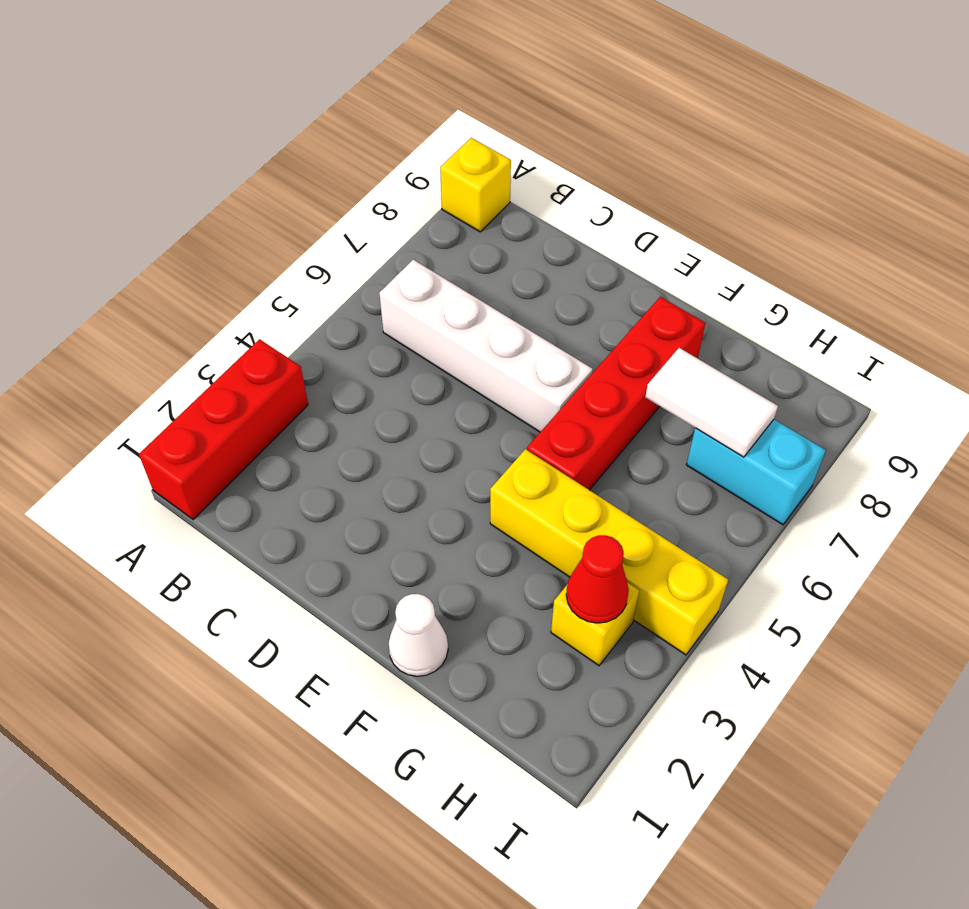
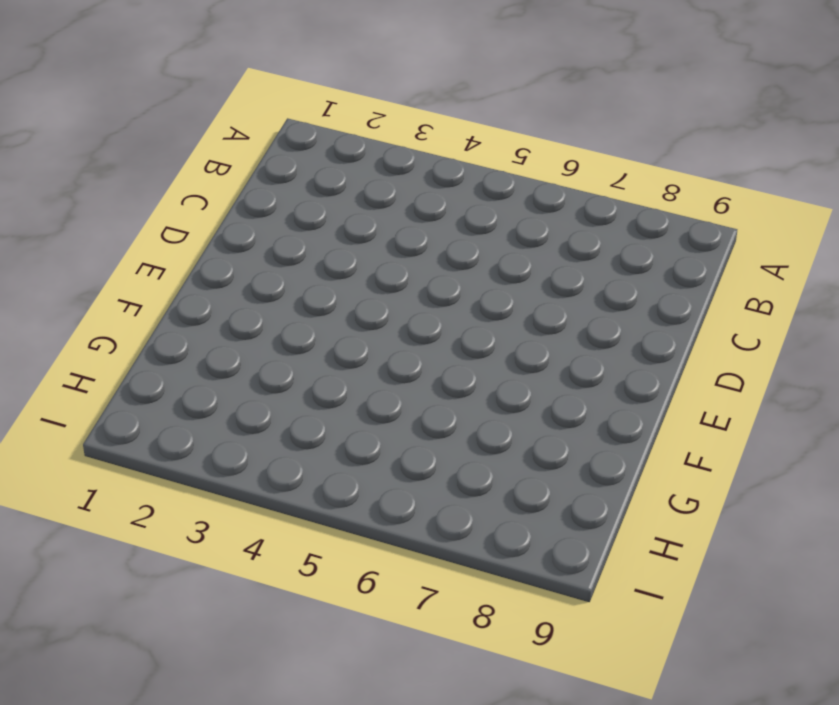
none -> red 1x3 brick [139,339,308,520]
none -> yellow 1x1 brick [440,138,511,232]

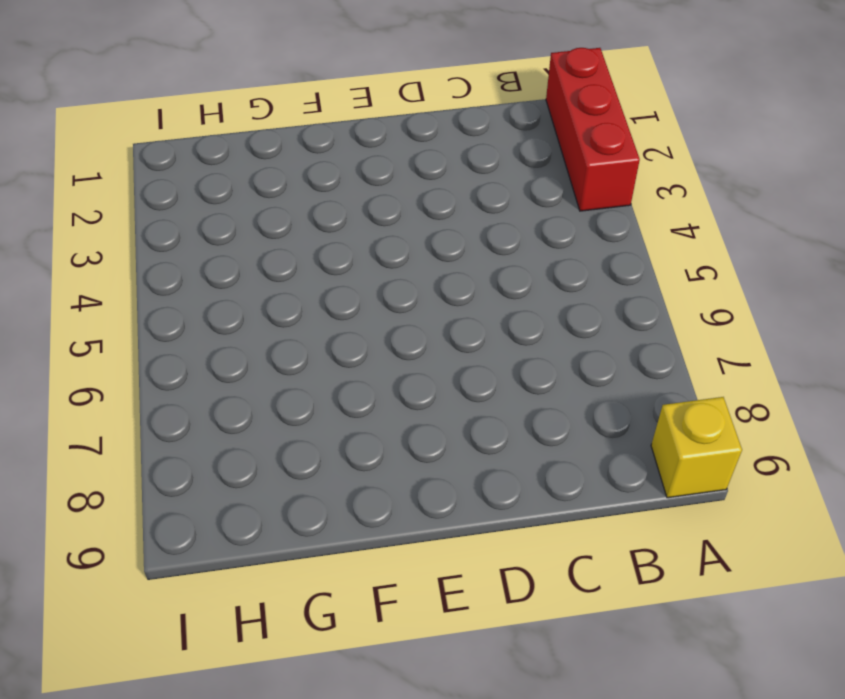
none -> white 1x4 brick [379,260,593,432]
none -> white 1x1 cone [388,594,448,676]

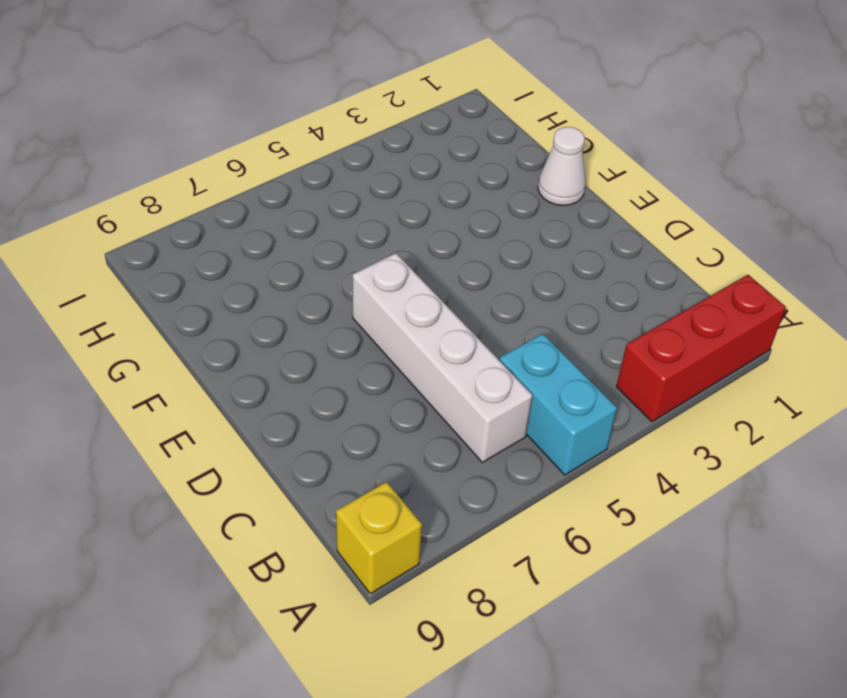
cyan 1x2 brick [499,334,617,475] -> cyan 1x2 brick moved to [687,419,826,525]
none -> yellow 1x4 brick [490,449,728,655]
none -> red 1x4 brick [527,297,705,490]

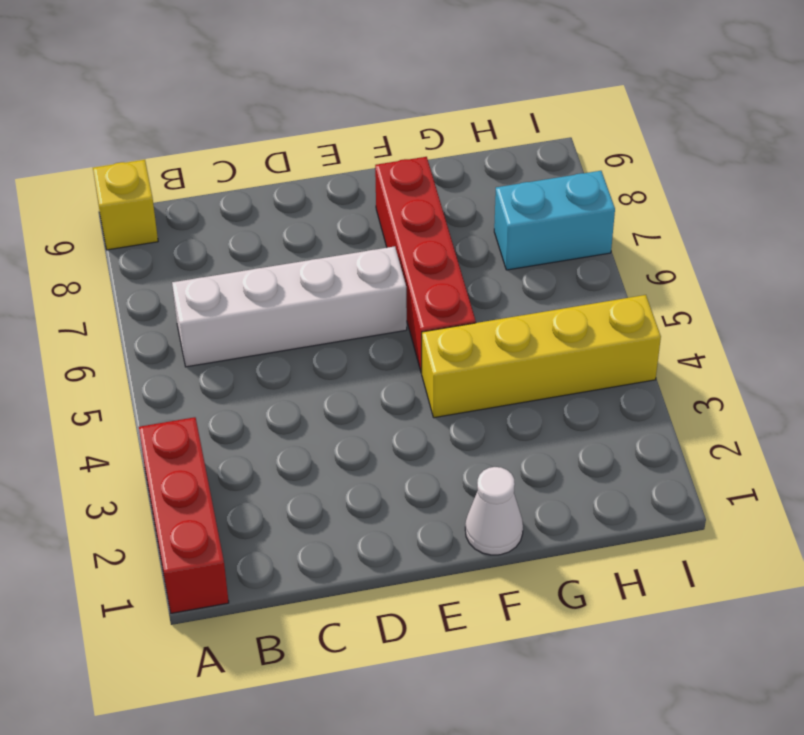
none -> yellow 1x1 brick [551,582,639,665]
none -> white 1x2 tile [645,348,778,457]

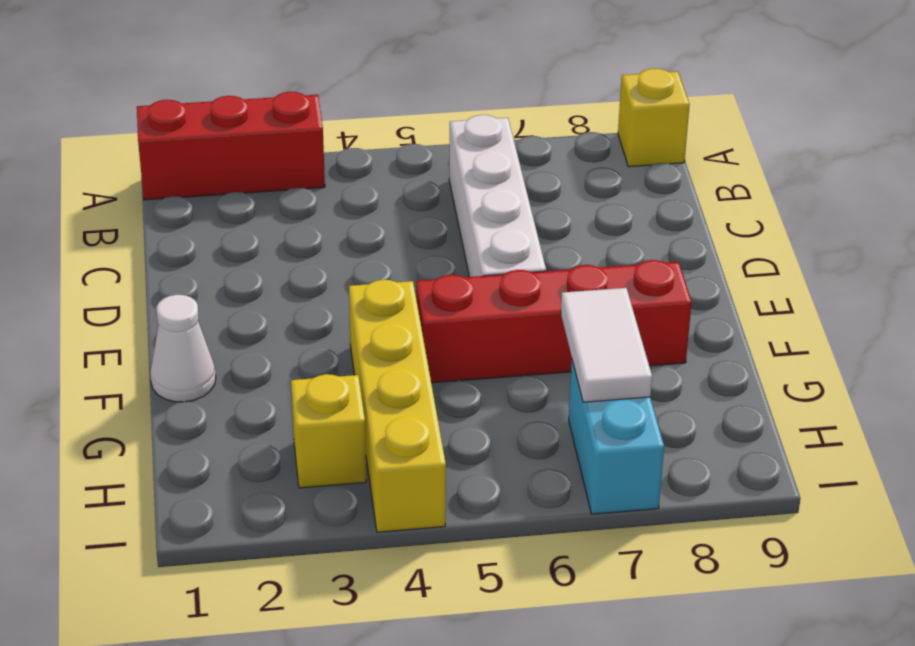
none -> red 1x1 cone [566,535,629,623]

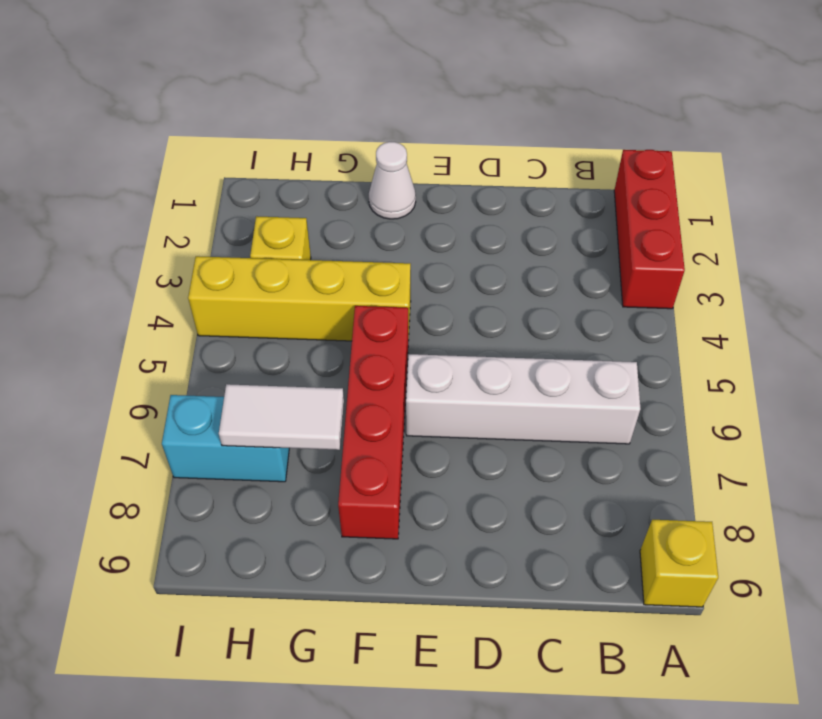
none -> red 1x1 cone [566,535,629,623]

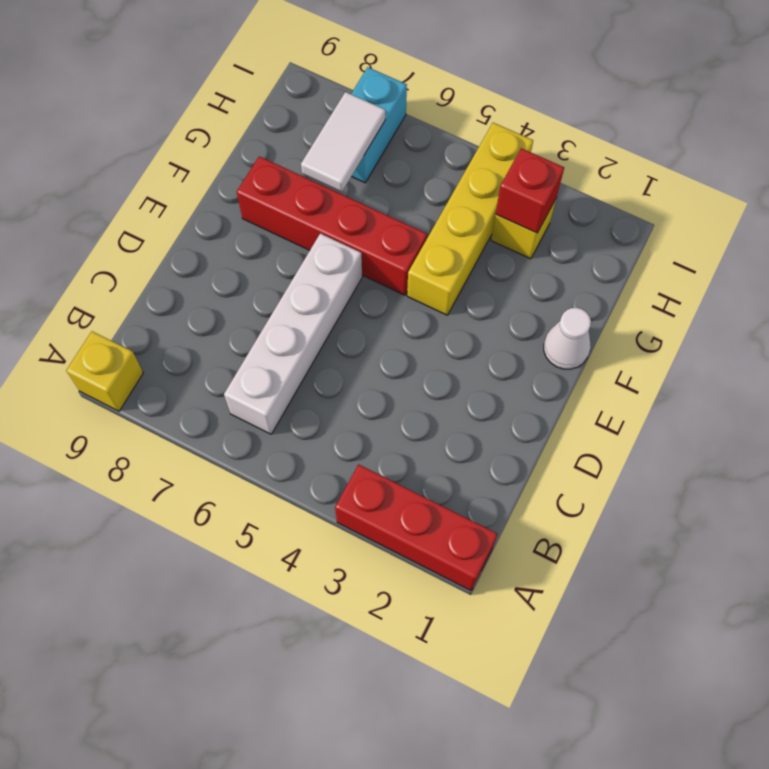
red 1x1 brick [496,148,564,233] -> red 1x1 cone [566,535,629,623]

